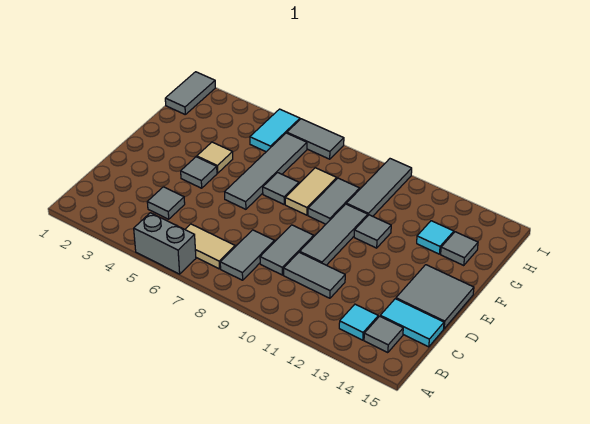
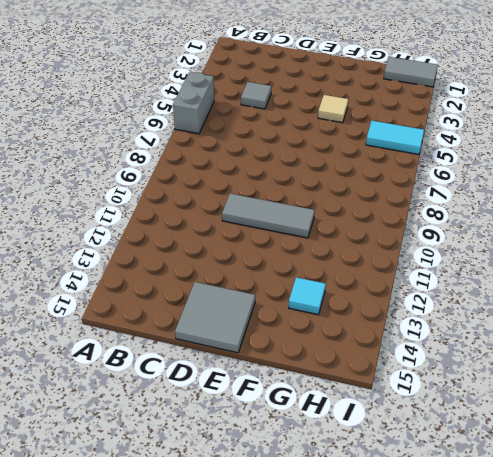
none -> tan 1x2 tile [185,224,235,269]
none -> grey 1x2 tile [220,230,275,280]
none -> cyan 1x1 tile [339,304,378,340]

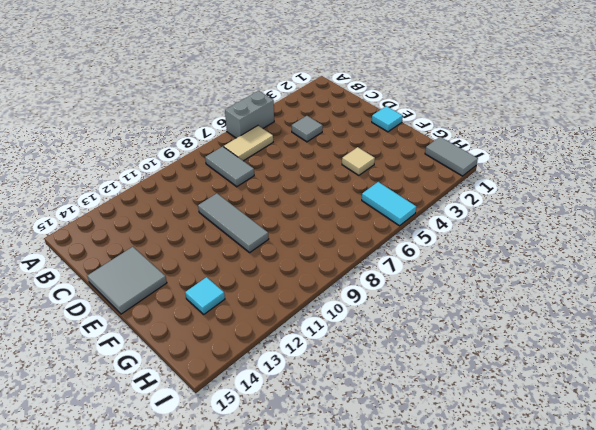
cyan 1x1 tile [372,106,403,132] -> cyan 1x1 tile moved to [339,304,378,340]
none -> grey 1x1 tile [364,316,403,353]
none -> grey 1x2 tile [260,225,314,275]
none -> grey 1x2 tile [284,252,345,298]

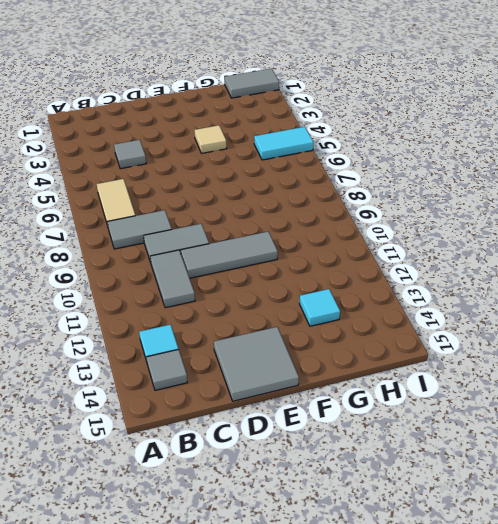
none -> grey 1x2 brick [134,213,196,274]
none -> cyan 1x2 tile [380,299,444,347]
none -> grey 1x1 tile [181,157,217,188]

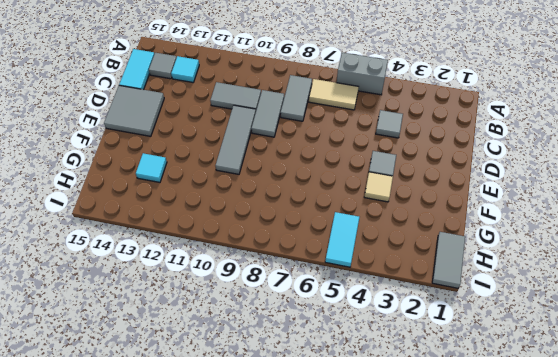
cyan 1x2 tile [119,49,154,90] -> cyan 1x2 tile turned to [380,299,444,347]
none -> grey 1x4 tile [225,133,307,209]
none -> grey 1x1 tile [263,173,299,204]
none -> tan 1x2 tile [285,168,337,215]

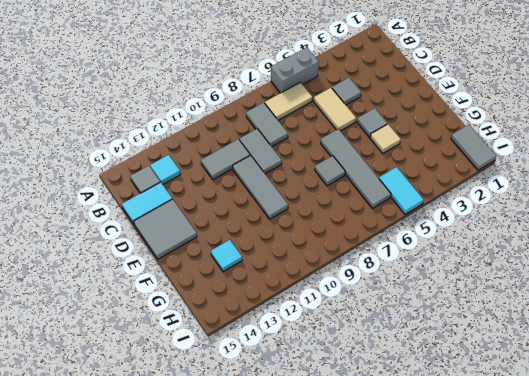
tan 1x2 tile [314,88,356,131] -> tan 1x2 tile moved to [285,168,337,215]
none -> grey 1x2 tile [308,178,360,224]
none -> grey 1x1 tile [354,215,391,248]
none -> grey 1x3 tile [346,159,412,216]

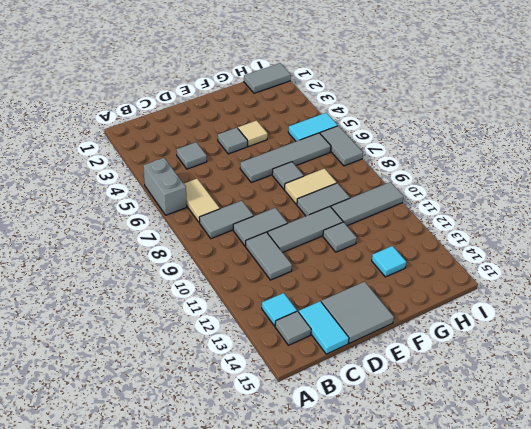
none -> grey 1x1 tile [441,232,478,265]

